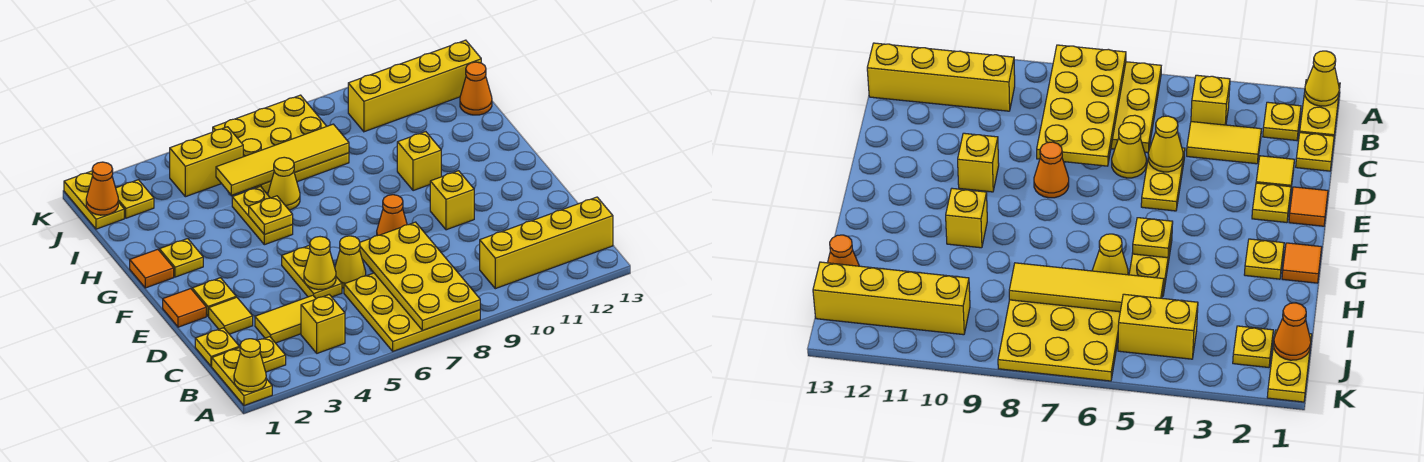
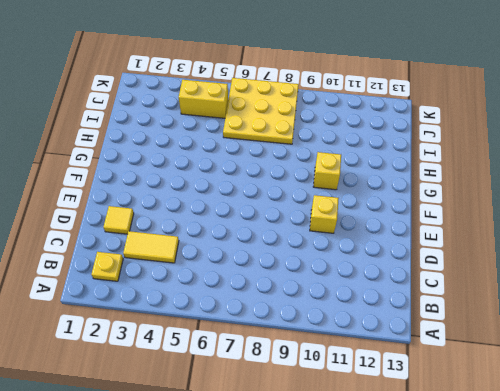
none -> yellow 1x2 plate [212,347,272,406]
none -> yellow 3x3 plate [344,273,480,351]
none -> yellow 1x1 brick [301,295,345,353]
none -> yellow 1x4 brick [480,197,613,289]

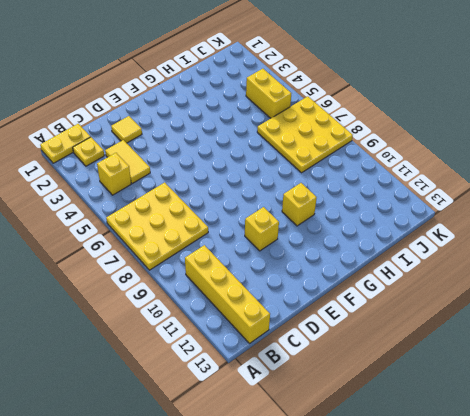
none -> yellow 1x1 plate [195,328,239,366]
none -> yellow 1x2 plate [282,245,342,299]
none -> yellow 1x1 cone [335,236,366,288]
none -> orange 1x1 tile [163,289,206,327]

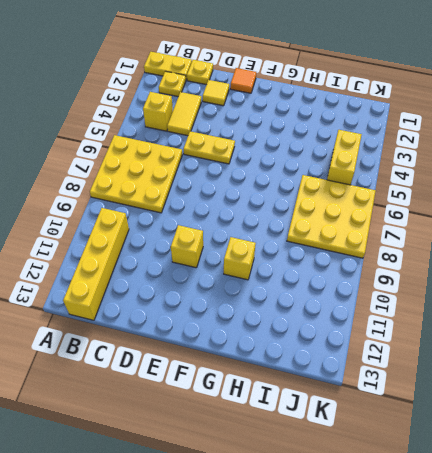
none -> yellow 1x1 cone [335,236,366,288]
none -> yellow 1x1 plate [192,278,236,316]
none -> orange 1x1 cone [377,195,407,236]
none -> orange 1x1 tile [130,249,174,288]

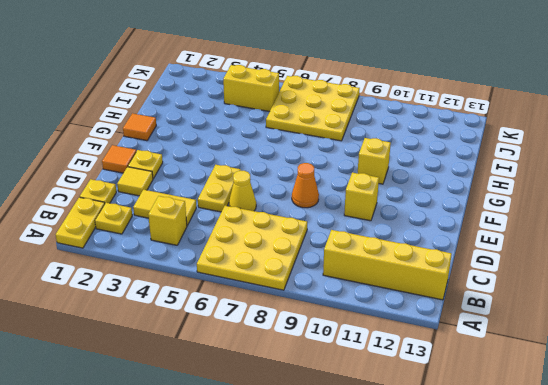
none -> yellow 1x1 plate [159,239,203,277]
none -> yellow 1x2 plate [232,187,293,245]
none -> yellow 1x1 cone [268,157,300,210]
none -> orange 1x1 cone [460,62,492,115]

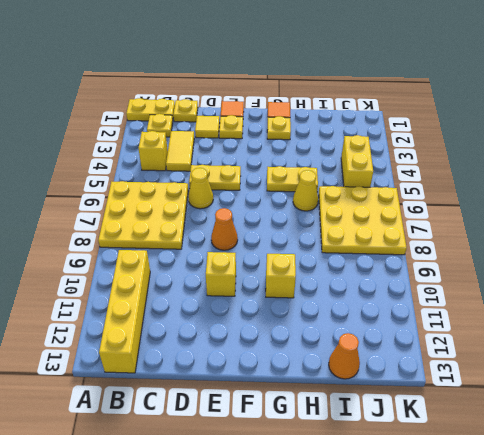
none -> yellow 1x2 plate [64,171,124,229]
none -> yellow 1x1 plate [116,180,154,218]
none -> yellow 1x4 brick [348,40,481,132]
none -> yellow 1x1 cone [234,339,266,392]

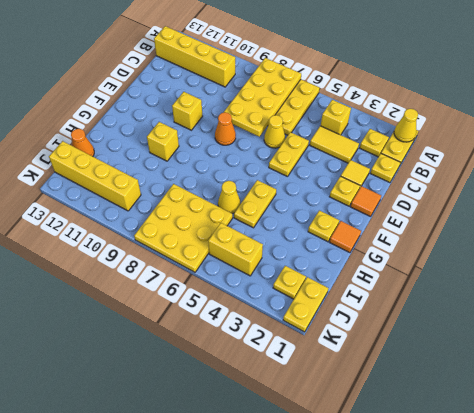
none -> yellow 1x1 cone [304,237,336,290]
none -> yellow 1x1 plate [249,196,293,235]
none -> yellow 1x4 tile [216,124,349,195]
none -> orange 1x1 cone [86,162,118,215]

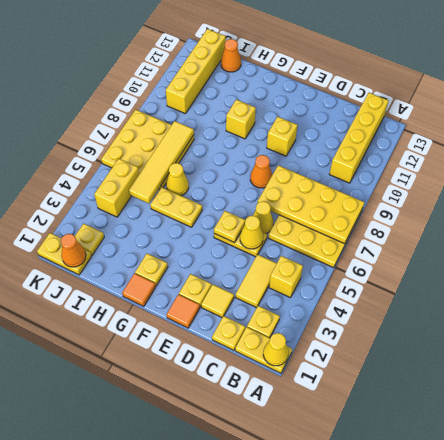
yellow 1x1 plate [214,211,245,243] -> yellow 1x1 plate moved to [249,196,293,235]

